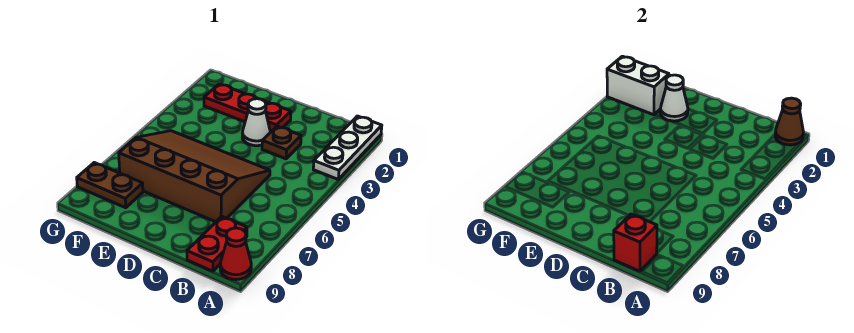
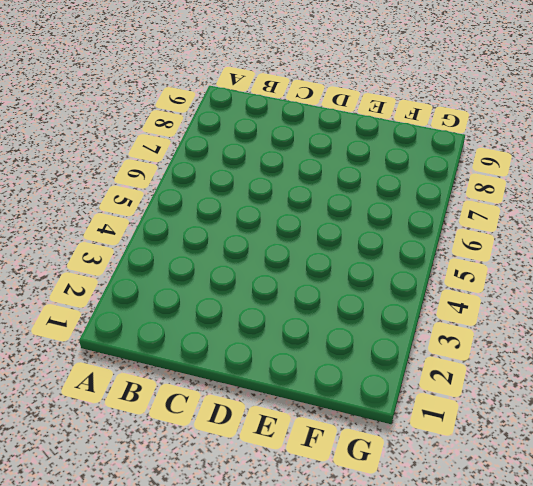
none -> white 1x3 plate [313,116,382,179]
none -> red 1x1 cone [220,228,251,280]
none -> red 1x2 plate [187,216,247,271]

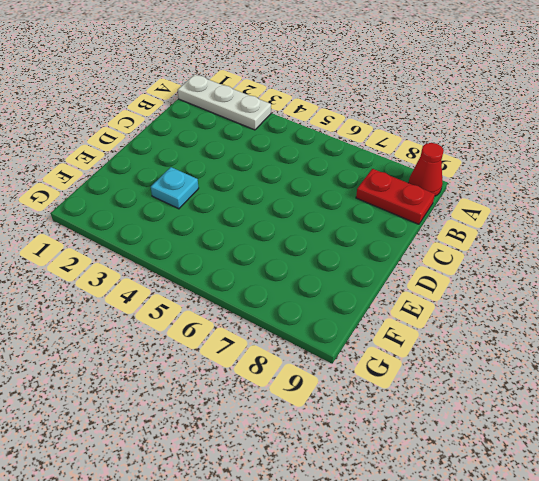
cyan 1x1 plate [151,167,199,209] -> none
none -> brown 1x1 plate [262,126,301,159]
none -> brown 3x4 slope [119,131,270,222]
none -> red 1x3 plate [204,84,291,132]

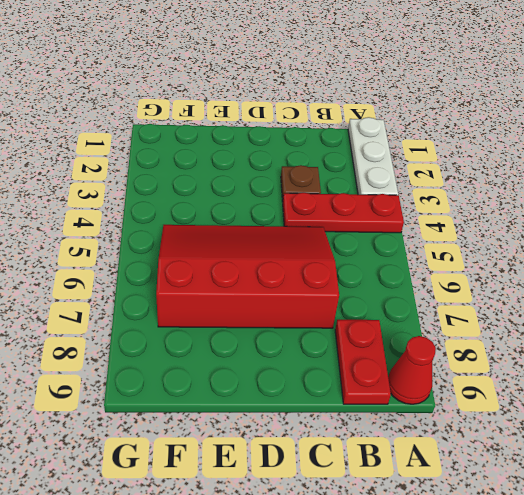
red 1x3 plate [283,192,404,233] -> red 1x3 plate moved to [204,84,291,132]
red 3x4 slope [156,225,339,328] -> brown 3x4 slope [119,131,270,222]
none -> white 1x1 cone [242,98,270,146]
none -> brown 1x2 plate [77,163,143,208]
none -> brown 1x1 cone [775,98,803,145]

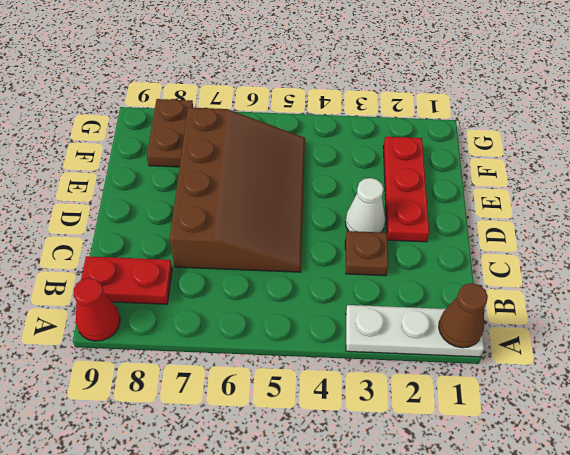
none -> red 1x1 brick [614,214,657,271]
none -> white 1x1 cone [660,75,688,121]
none -> white 1x2 brick [607,56,669,115]

